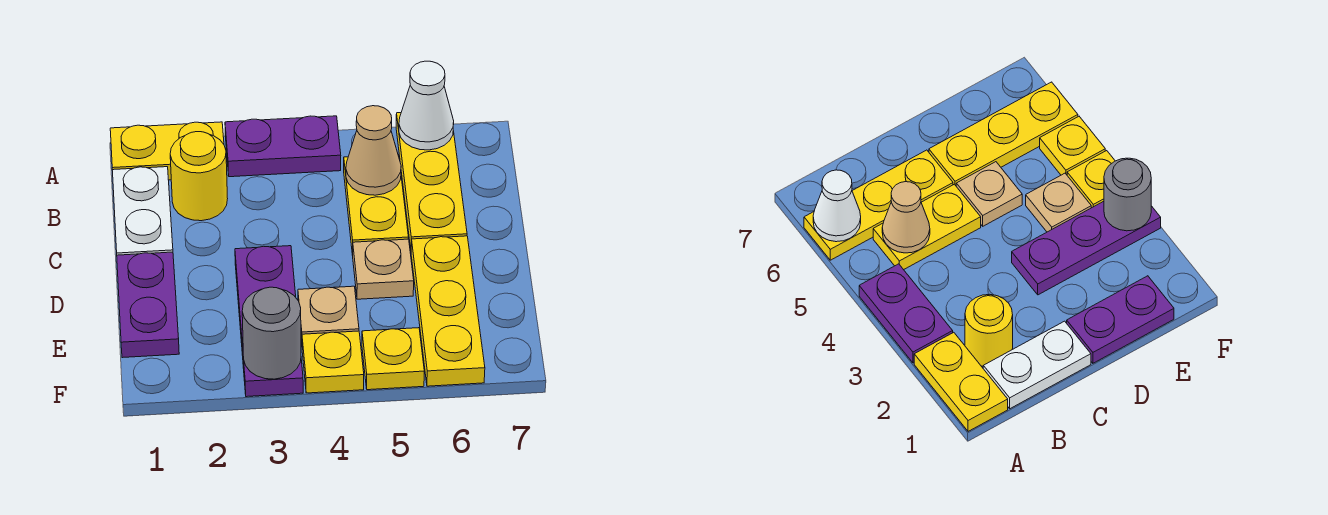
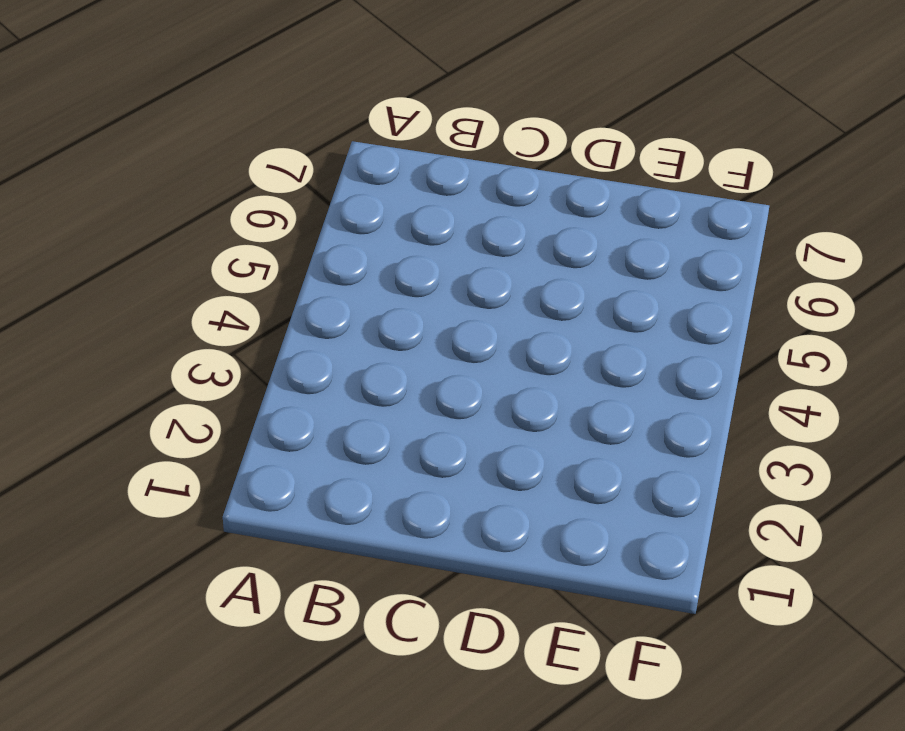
none -> yellow 1x2 plate [110,122,224,180]
none -> purple 1x2 plate [225,116,341,177]
none -> yellow 1x3 plate [396,113,467,248]

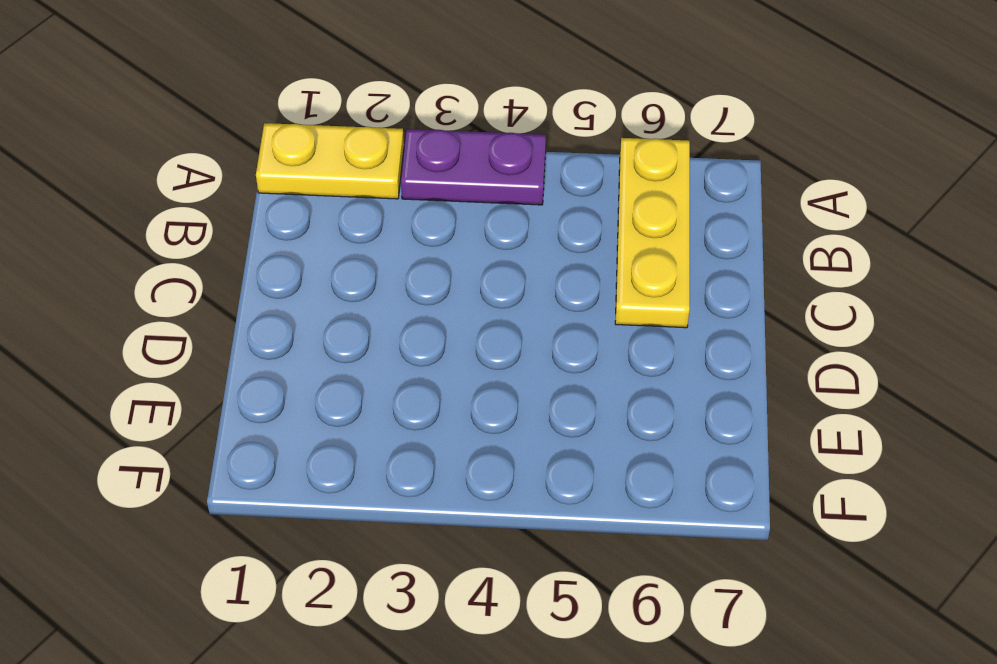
none -> white 1x2 plate [112,167,173,255]
none -> yellow 1x1 round brick [170,132,228,221]
none -> yellow 1x2 plate [344,155,409,255]

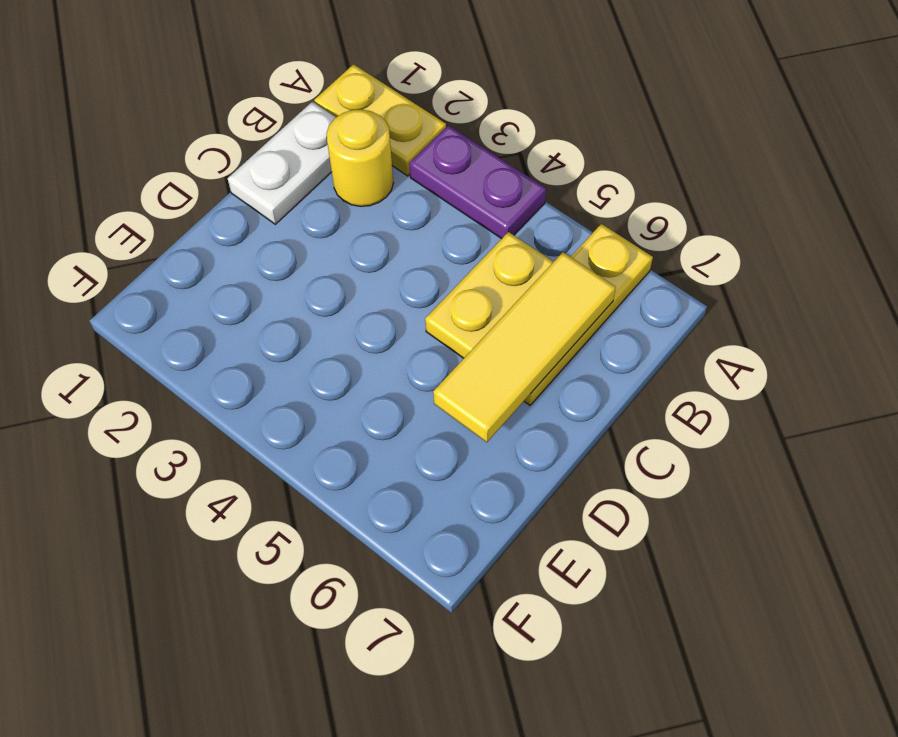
yellow 1x3 tile [433,252,616,442] -> none
none -> purple 1x2 plate [117,252,179,358]
none -> purple 1x3 plate [235,246,303,397]
none -> tan 1x1 plate [352,239,414,299]

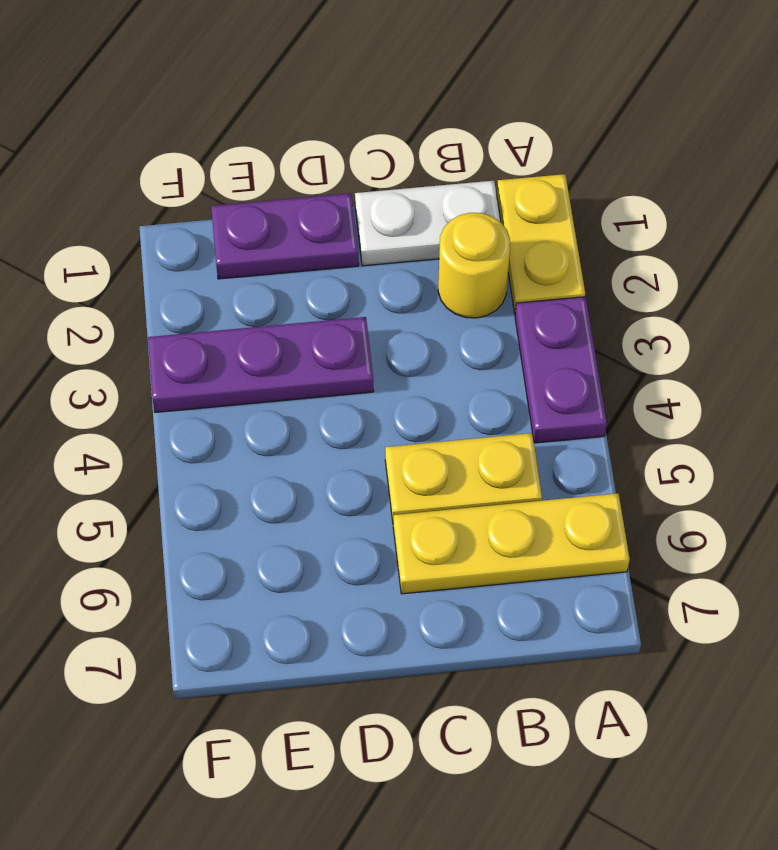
none -> tan 1x1 plate [352,239,414,299]
none -> yellow 1x3 plate [411,236,485,386]
none -> tan 1x1 plate [298,286,359,342]

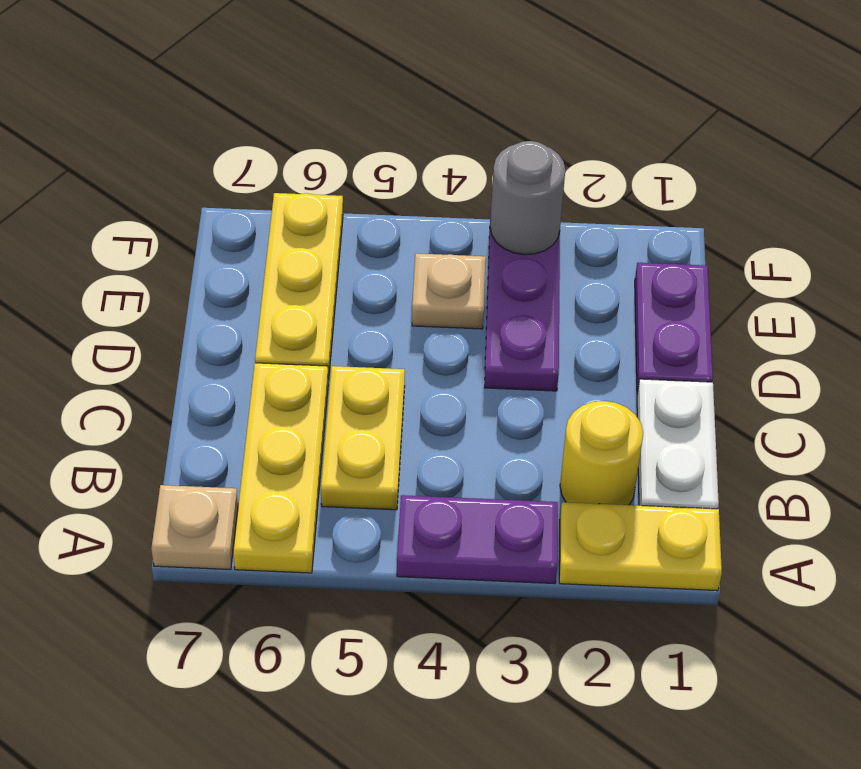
tan 1x1 plate [151,485,238,570] -> tan 1x1 plate moved to [352,239,414,299]
none -> yellow 1x1 plate [302,331,364,393]
none -> yellow 1x1 plate [362,328,424,390]
none -> white 1x1 cone [399,61,454,150]

